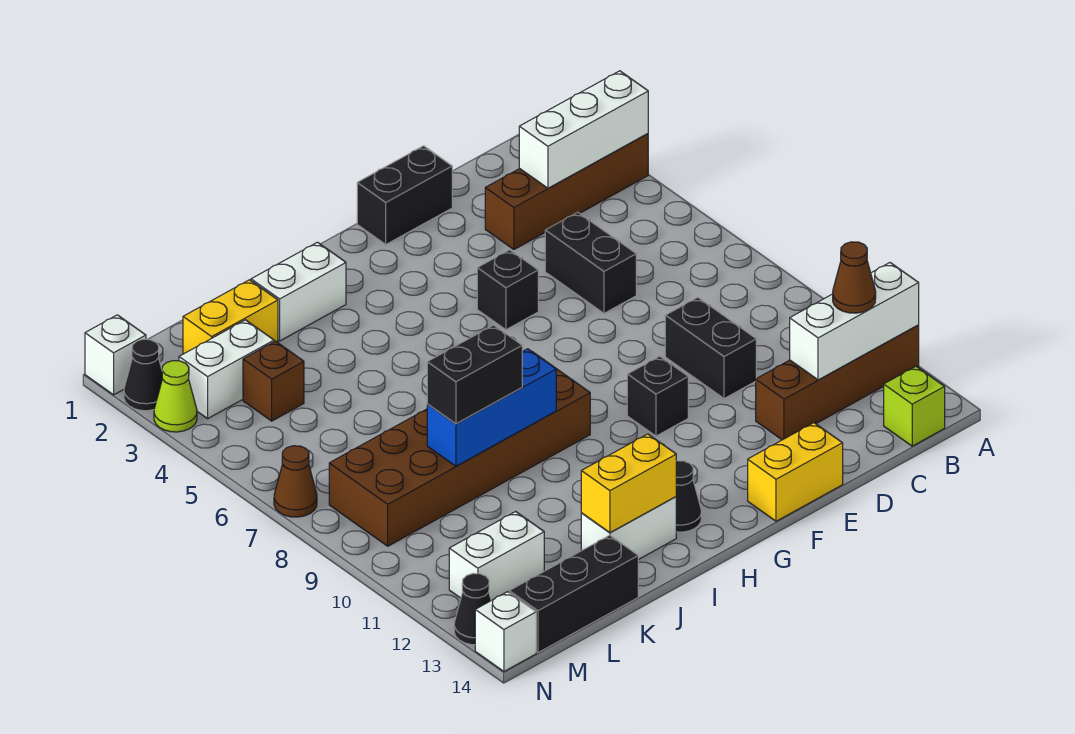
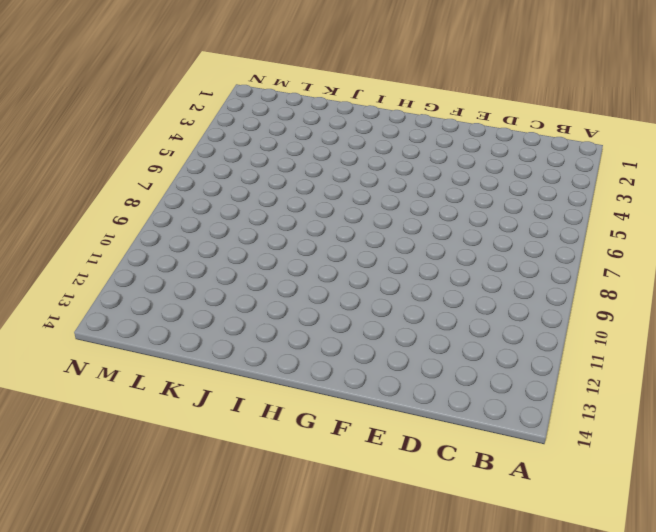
none -> brown 1x4 brick [485,134,648,249]
none -> brown 1x4 brick [756,325,919,440]
none -> lime 1x1 brick [884,366,945,446]
none -> black 1x2 brick [545,212,636,313]

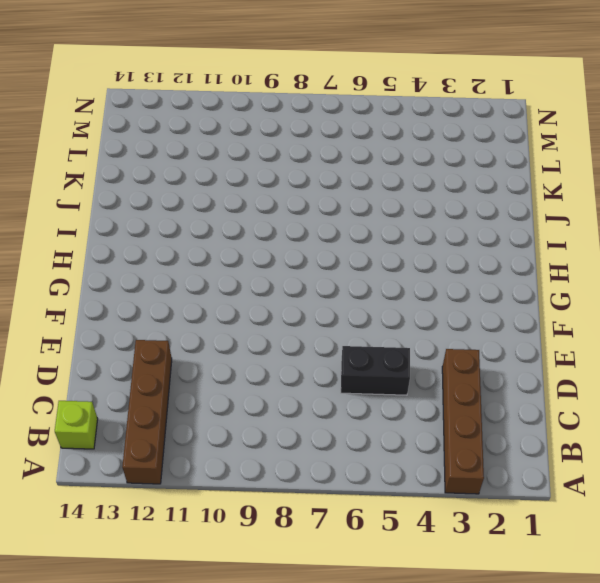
none -> black 1x2 brick [665,297,756,399]
none -> black 1x2 brick [357,146,452,244]
none -> yellow 1x2 brick [748,423,843,521]
none -> black 1x1 brick [477,250,538,330]

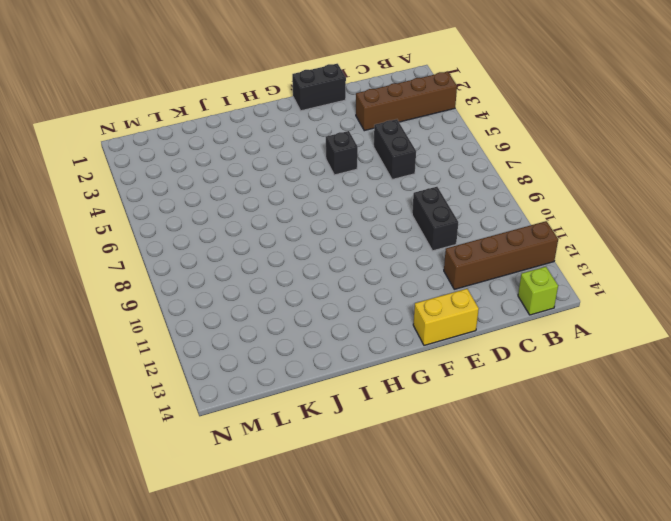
none -> black 1x1 brick [627,356,688,436]
none -> brown 2x6 brick [329,352,590,546]
none -> black 1x1 cone [676,461,701,532]
none -> white 1x2 brick [251,242,346,341]

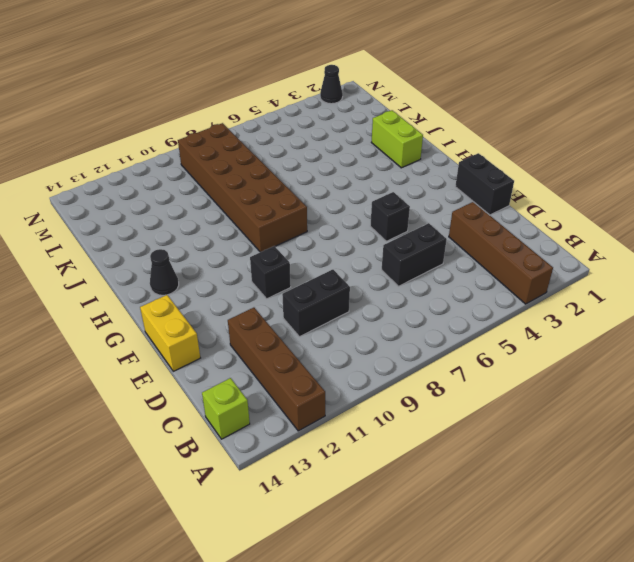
lime 1x2 brick [371,110,423,168] -> white 1x2 brick [251,242,346,341]
none -> white 1x2 brick [581,497,676,560]
none -> yellow 1x2 brick [183,280,278,354]
none -> black 1x3 brick [509,535,638,653]
none -> white 1x2 brick [179,320,274,418]

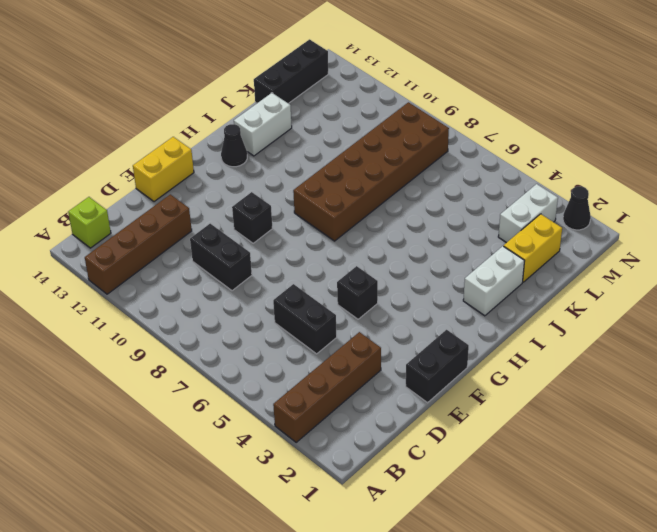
none -> brown 1x1 brick [243,341,304,421]
none -> white 1x2 brick [449,512,544,600]
none -> white 1x1 brick [85,315,146,395]
none -> lime 1x1 cone [154,361,197,432]

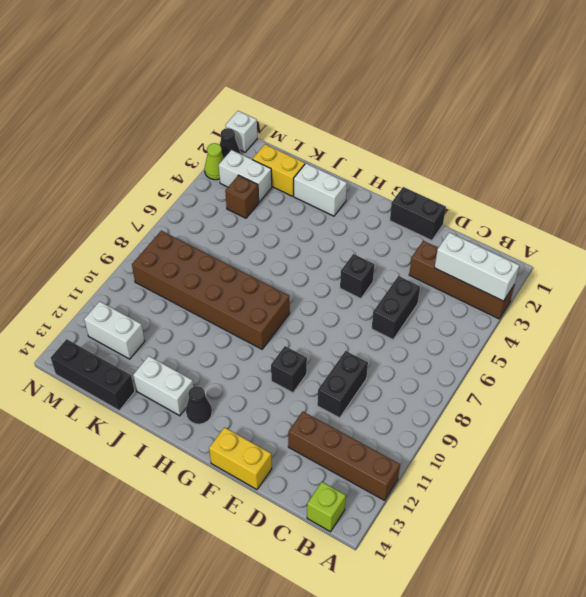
none -> brown 1x1 cone [274,446,317,517]
none -> black 1x1 cone [454,573,491,645]
none -> white 1x1 brick [475,592,536,671]
none -> white 1x3 brick [790,263,919,380]

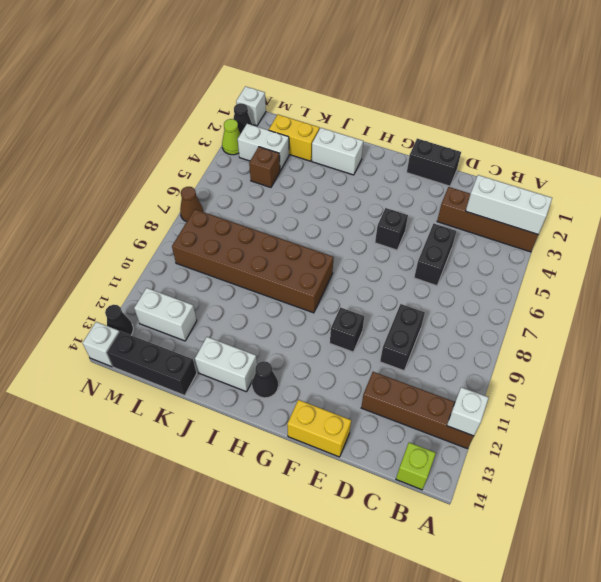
white 1x1 brick [447,387,489,436] -> white 1x3 brick [790,263,919,380]
none -> blue 1x3 brick [427,349,556,466]
none -> yellow 1x2 brick [581,434,676,533]
none -> brown 1x1 cone [833,242,876,313]
none -> black 1x2 brick [427,325,522,424]

